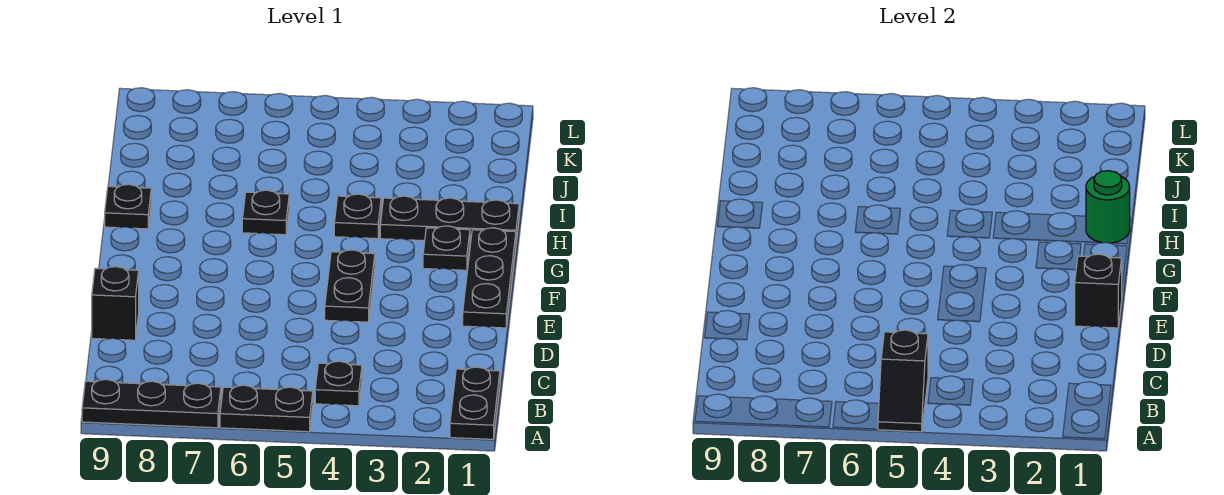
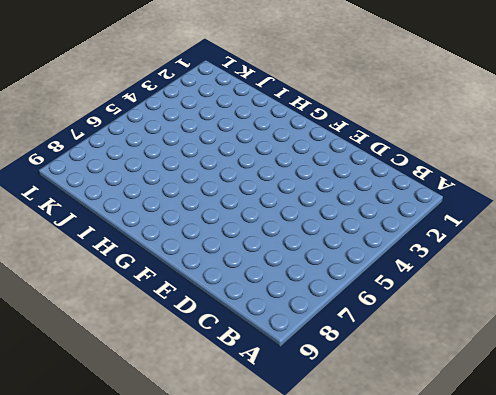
none -> black 1x2 plate [450,367,500,439]
none -> black 1x2 plate [220,385,313,432]
none -> black 1x3 plate [82,379,221,428]

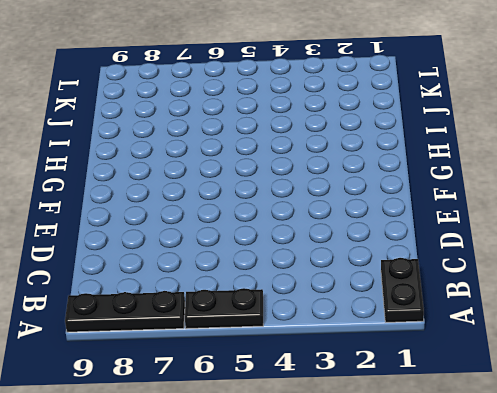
none -> black 1x1 plate [315,361,362,406]
none -> black 1x1 brick [92,267,139,340]
none -> black 1x3 plate [463,228,516,328]

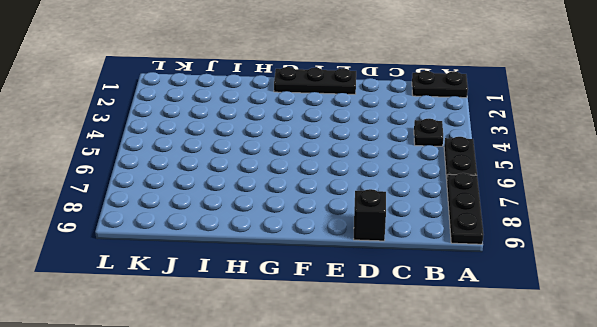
none -> black 1x2 plate [325,250,375,322]
none -> black 1x1 plate [423,226,470,270]
none -> black 1x3 plate [380,196,519,243]

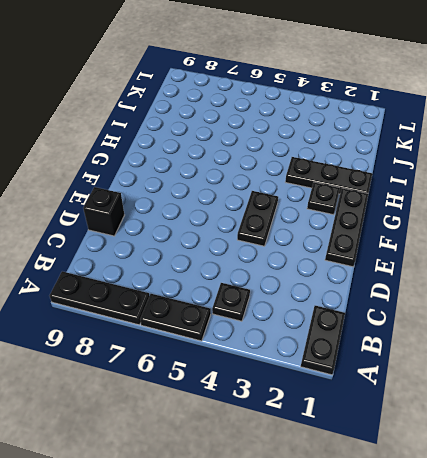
none -> black 1x1 plate [334,194,381,239]
none -> black 1x1 plate [242,190,289,235]
none -> black 1x1 plate [105,184,151,229]

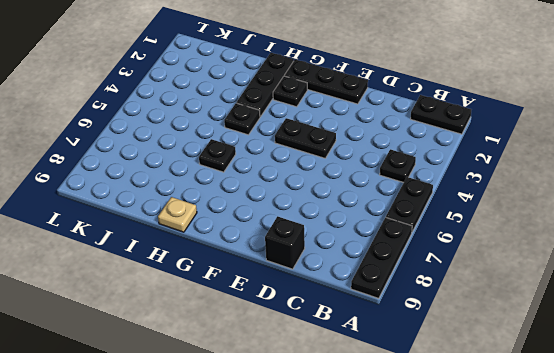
tan 1x1 plate [158,197,197,232] -> black 1x1 plate [105,184,151,229]
none -> black 1x2 slope [878,330,928,432]
none -> black 1x1 brick [1075,254,1122,328]
none -> green 1x1 round brick [1086,171,1130,243]

